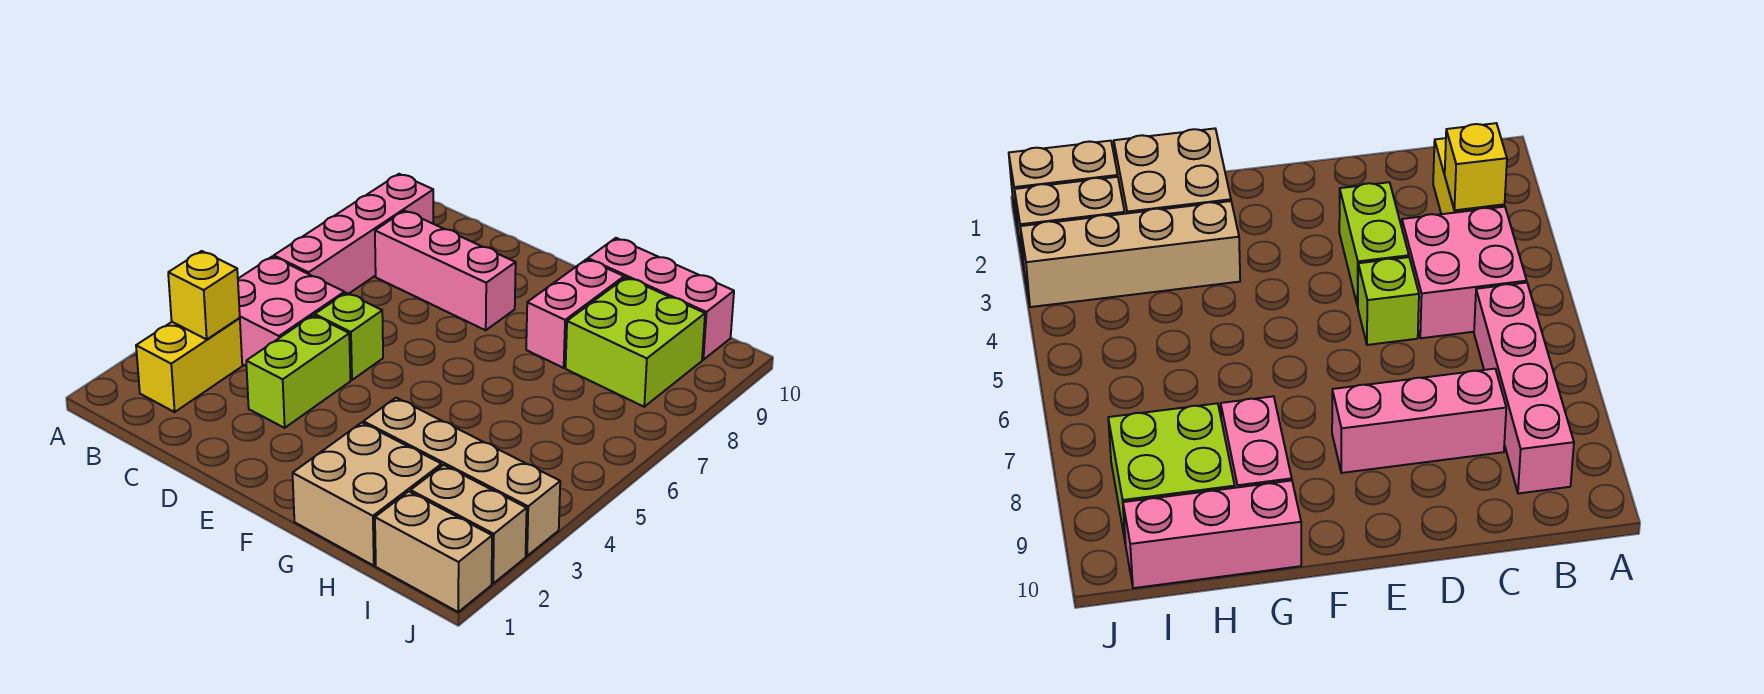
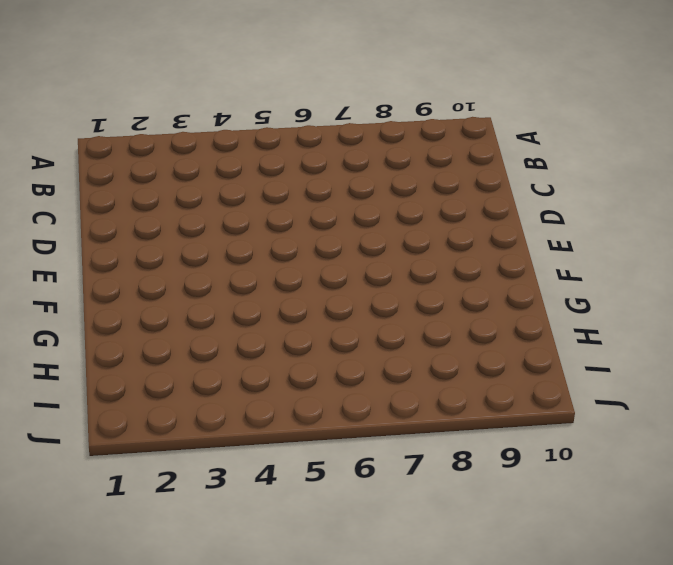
none -> yellow 1x2 brick [136,318,242,412]
none -> pink 2x2 brick [238,257,344,366]
none -> pink 1x4 brick [274,174,433,294]

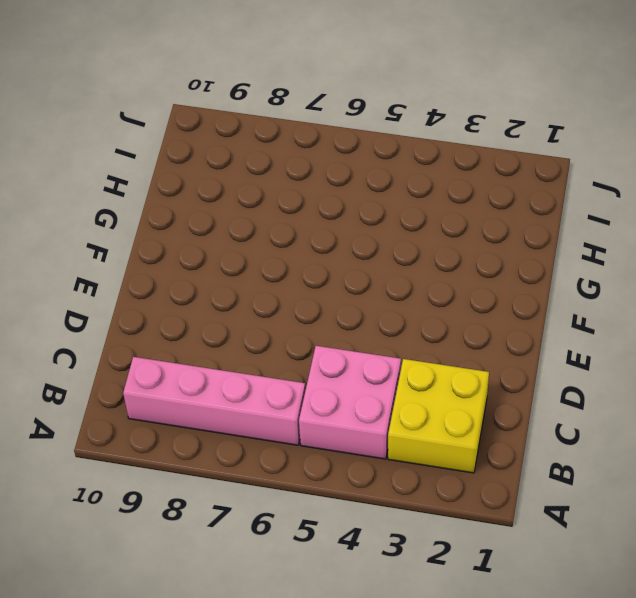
yellow 2x2 brick [388,359,489,473] -> yellow 1x2 brick [136,318,242,412]
none -> pink 1x3 brick [375,211,516,330]
none -> lime 1x2 brick [246,315,350,428]
none -> lime 1x1 brick [315,293,383,380]

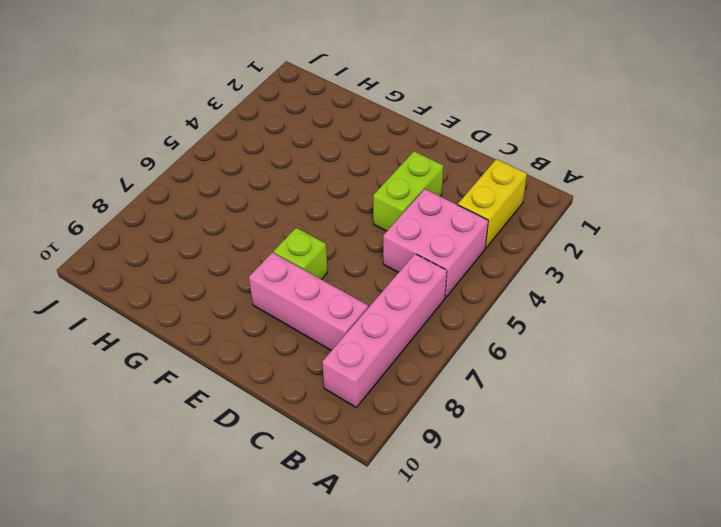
lime 1x1 brick [274,228,328,279] -> lime 1x1 brick moved to [315,293,383,380]
none -> tan 2x2 brick [293,423,442,566]
none -> tan 1x4 brick [363,398,560,556]
none -> pink 1x2 brick [526,259,624,368]

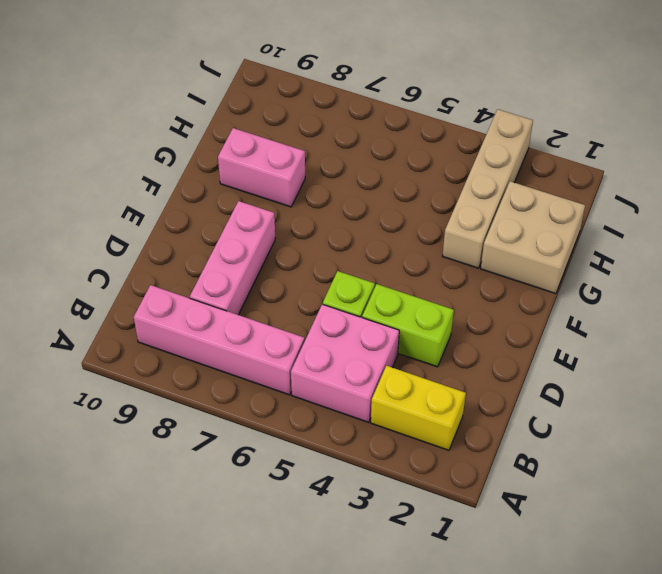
none -> pink 1x3 brick [588,238,734,360]
none -> lime 2x2 brick [566,277,705,407]
none -> tan 1x2 brick [375,492,492,612]

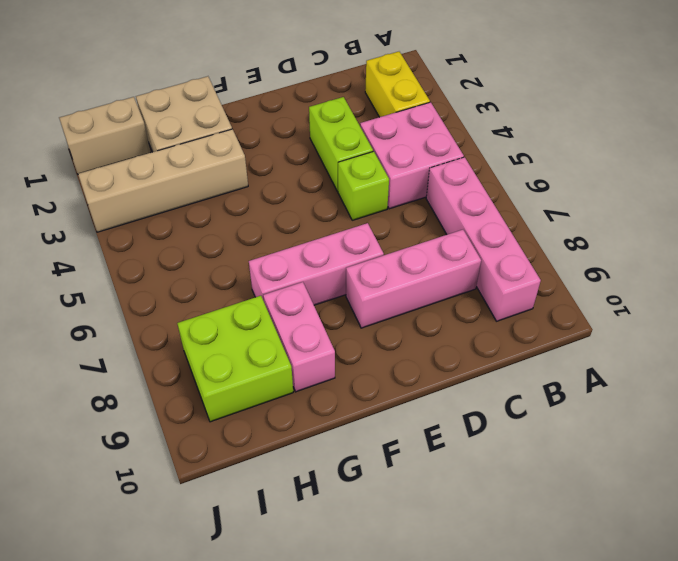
pink 1x3 brick [249,223,384,305] -> pink 1x3 brick moved to [588,238,734,360]
none -> tan 1x2 brick [411,465,527,584]
none -> yellow 1x1 brick [168,251,240,339]

